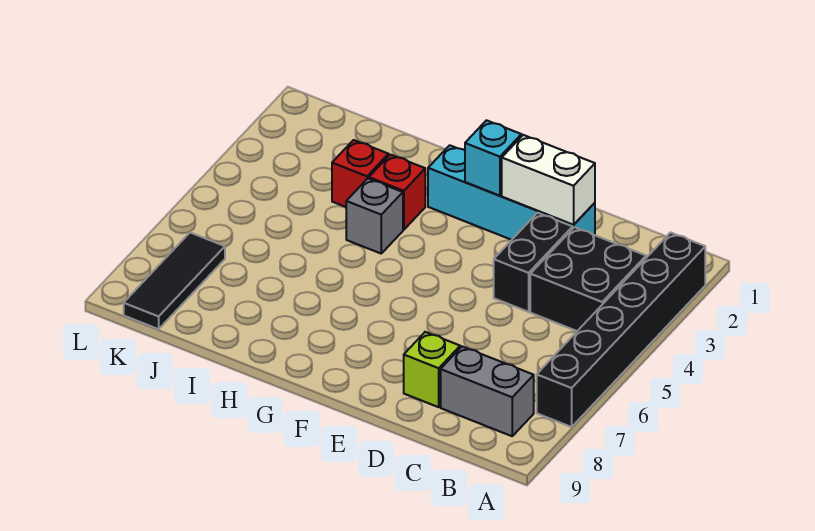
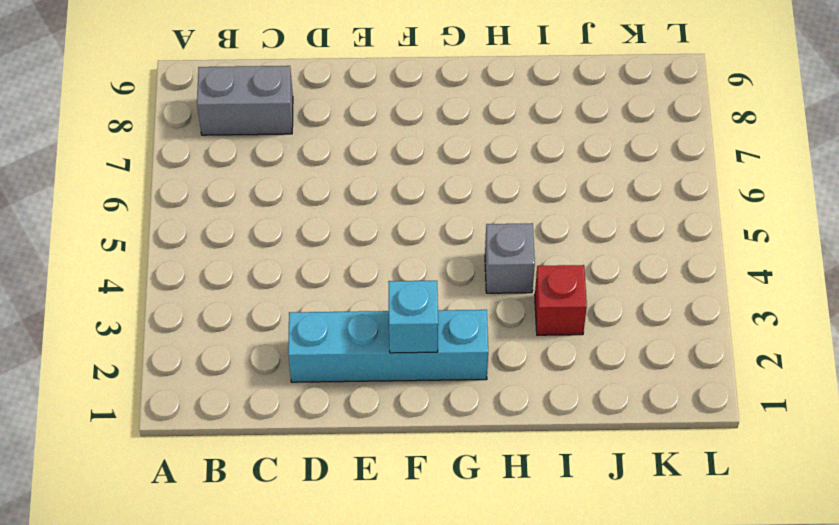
none -> black 1x6 brick [537,233,705,427]
none -> black 2x2 brick [530,227,646,331]
none -> black 1x2 brick [494,213,573,312]

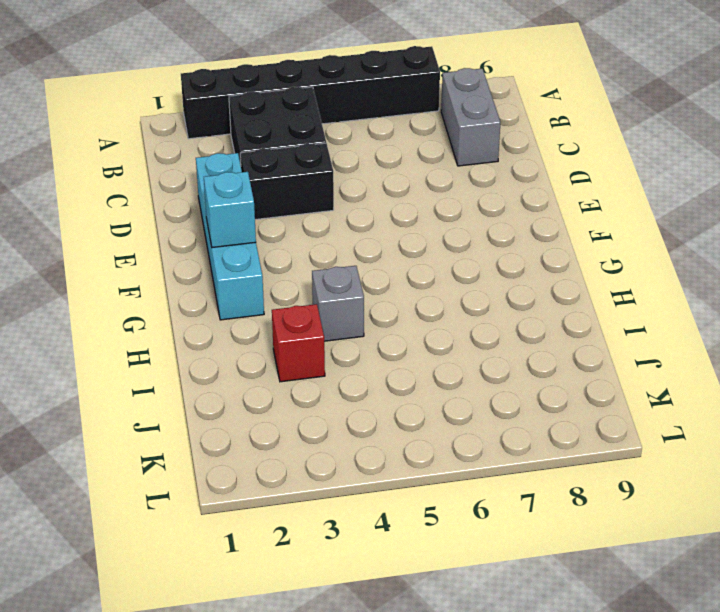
none -> lime 1x1 brick [404,332,460,407]
none -> red 1x1 brick [369,155,425,230]
none -> black 1x3 tile [124,233,225,329]

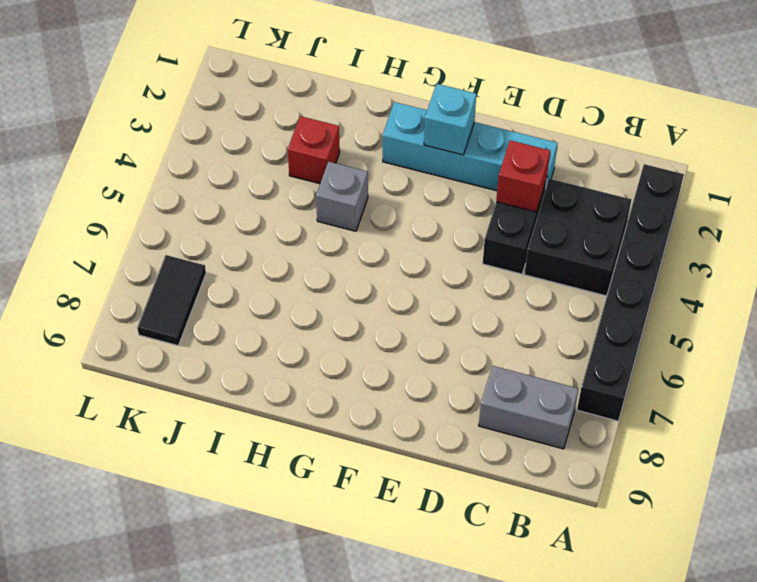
red 1x1 brick [496,140,550,212] -> red 1x1 brick moved to [369,155,425,230]
black 1x2 tile [137,255,206,345] -> black 1x3 tile [124,233,225,329]
none -> lime 1x1 brick [404,332,460,407]
none -> white 1x2 brick [502,135,595,225]

